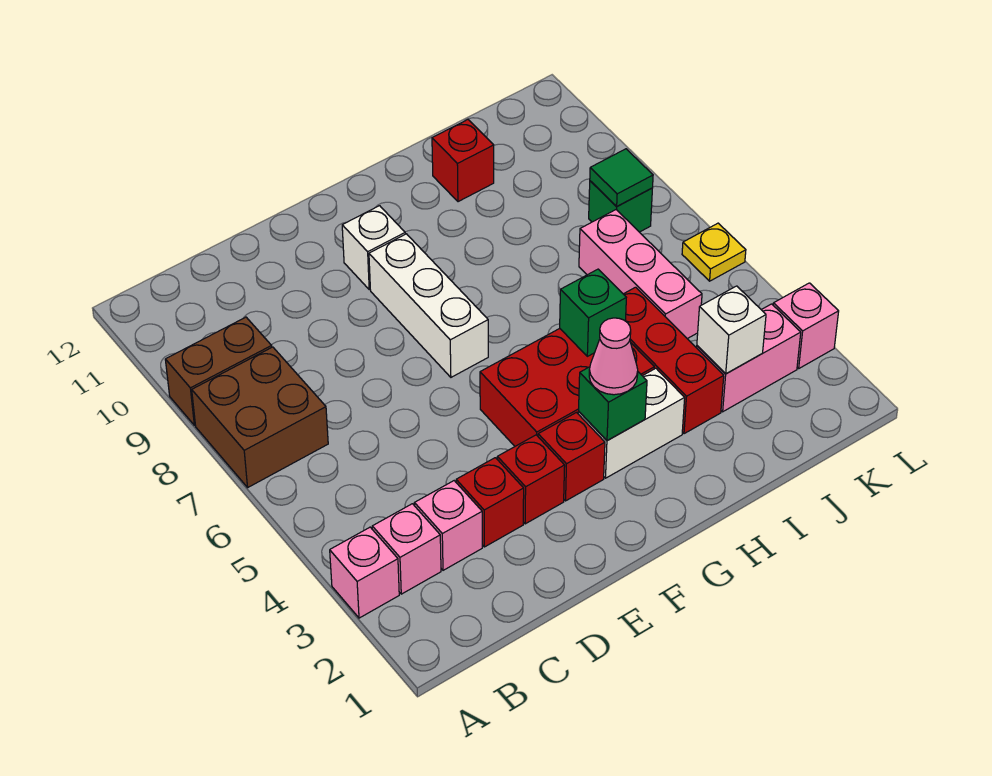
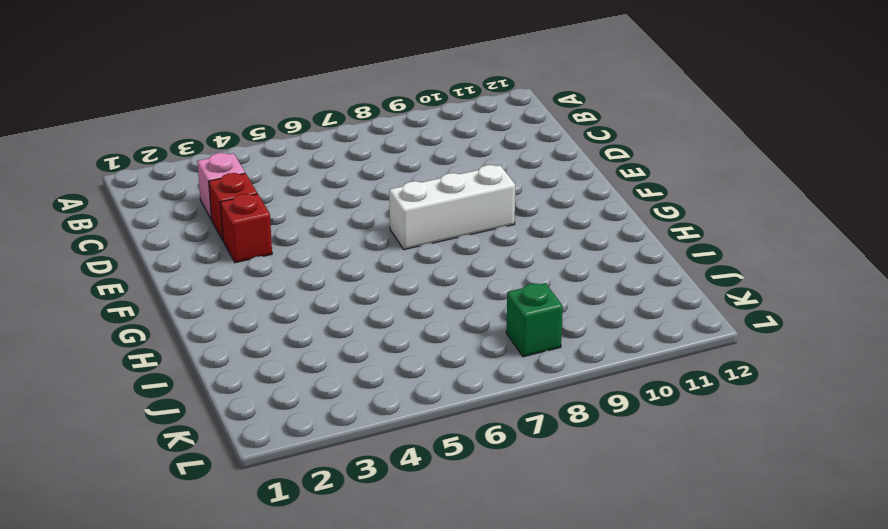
none -> pink 1x1 brick [330,527,399,618]
none -> brown 2x2 brick [192,347,328,487]
none -> brown 1x2 brick [165,317,272,425]

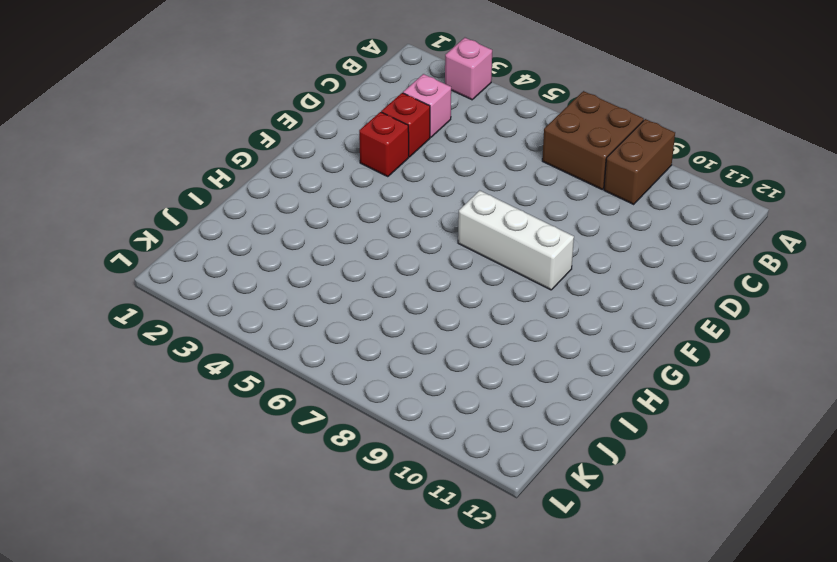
none -> pink 1x1 brick [372,504,441,594]
none -> red 1x1 brick [538,413,605,501]
none -> red 2x3 brick [480,329,654,446]

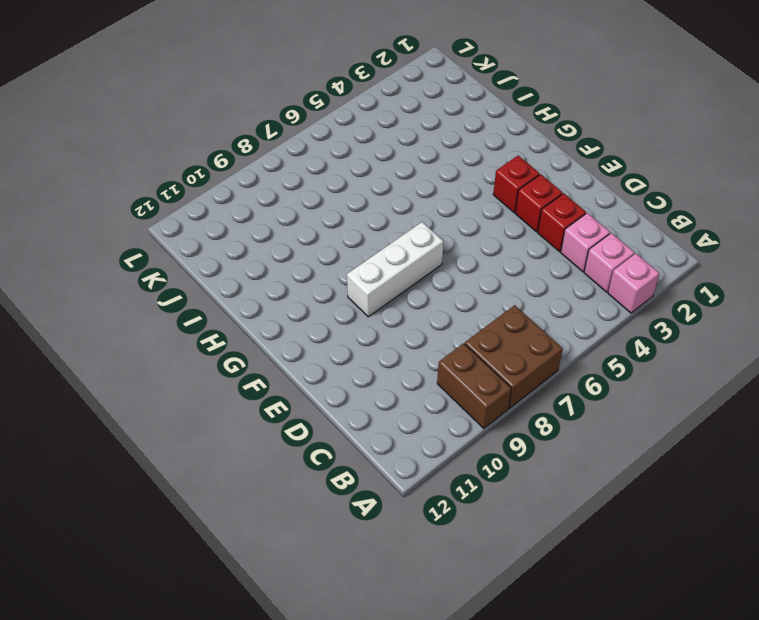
none -> red 2x3 brick [480,329,654,446]
none -> white 1x1 brick [342,206,405,290]
none -> white 1x2 brick [578,368,685,478]

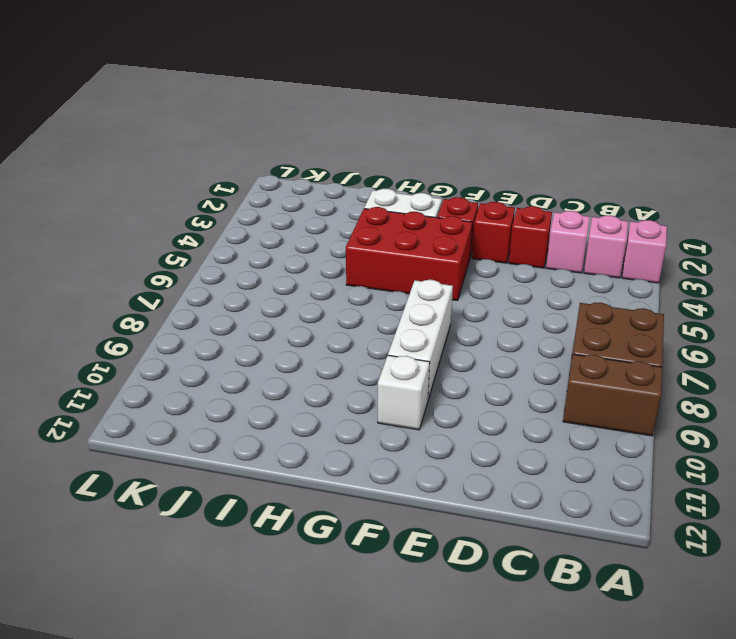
none -> red 1x3 brick [624,287,724,434]
none -> red 1x1 brick [432,120,494,202]
none -> pink 1x2 brick [697,304,801,412]

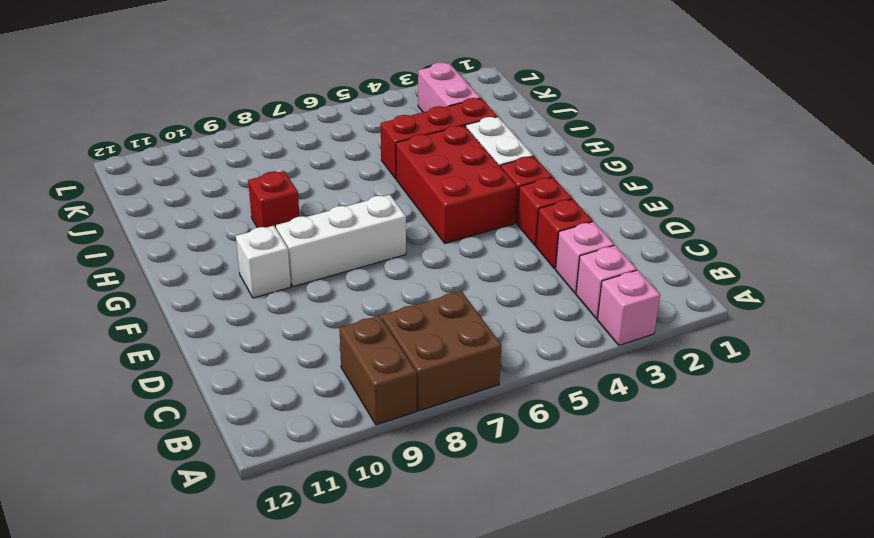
red 1x1 brick [248,171,300,228] -> red 1x1 brick moved to [432,120,494,202]
none -> pink 1x3 brick [579,210,702,339]
none -> green 1x1 brick [589,181,652,232]
none -> pink 1x1 brick [773,283,839,368]

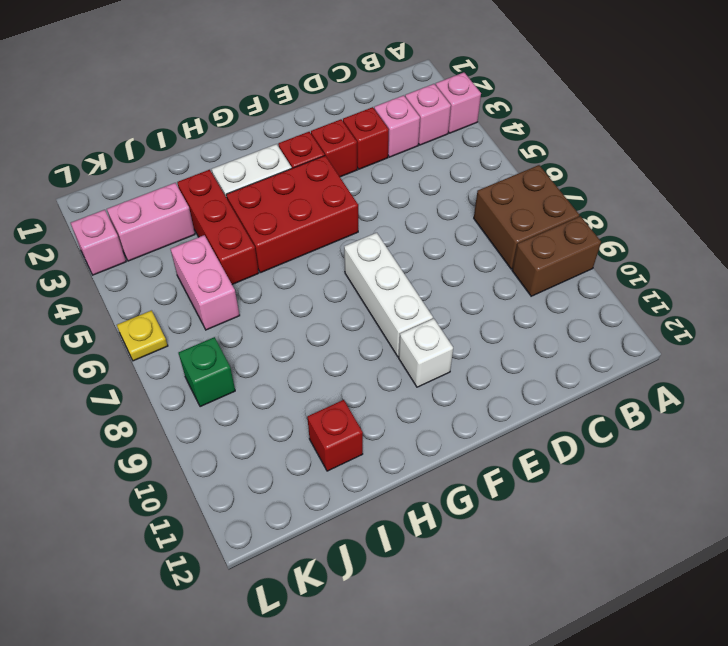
pink 1x2 brick [171,235,240,330] -> pink 1x3 brick [579,210,702,339]
none -> green 1x1 brick [579,367,647,441]
none -> green 1x1 brick [560,269,626,356]
none -> white 1x1 brick [697,286,766,374]

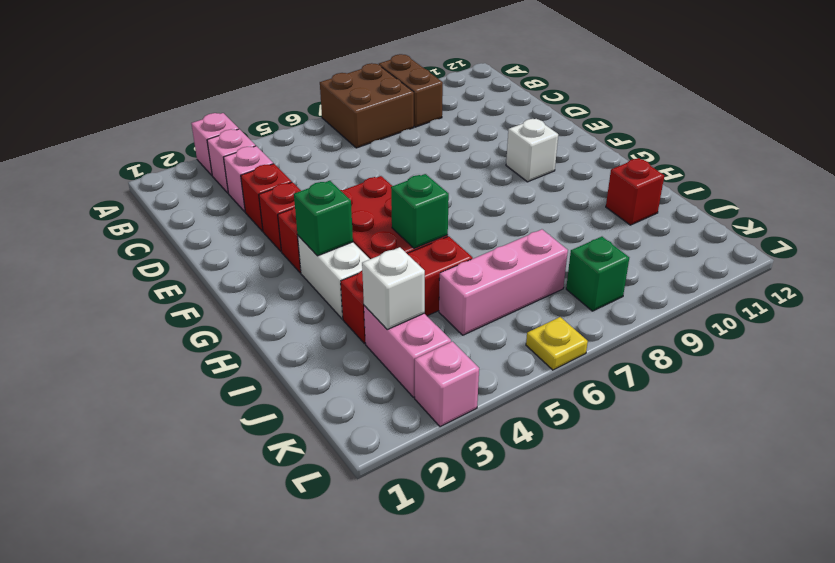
none -> white 1x3 brick [369,234,488,377]
none -> green 1x1 tile [590,149,653,206]
none -> pink 1x1 cone [589,318,638,395]

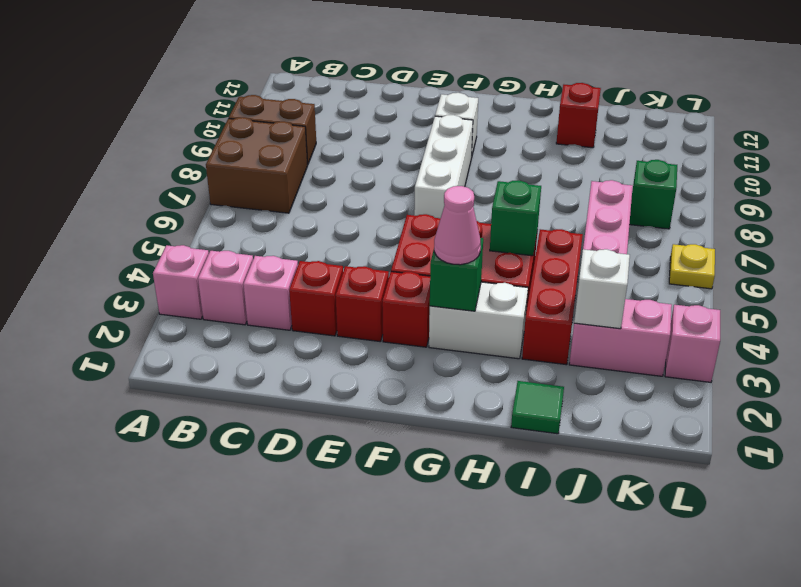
green 1x1 tile [511,381,564,434] -> green 1x1 tile moved to [590,149,653,206]

